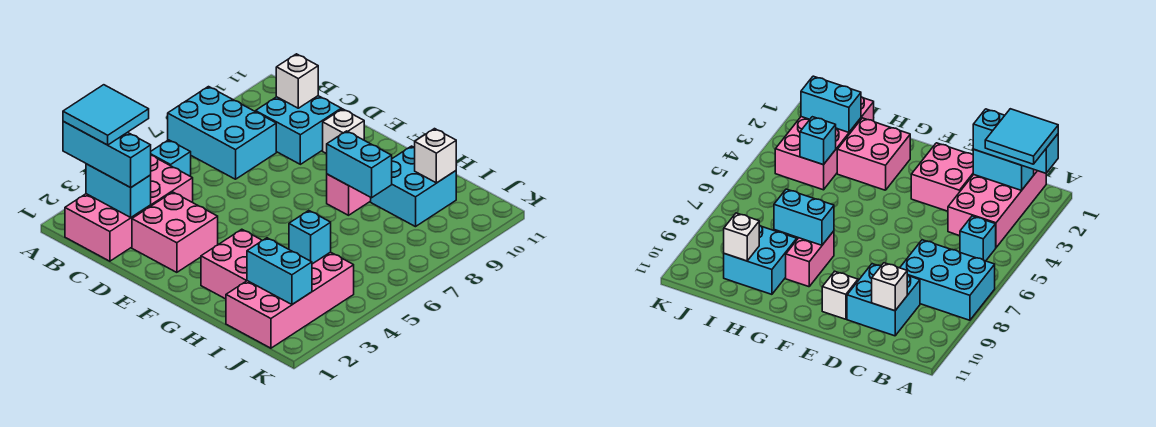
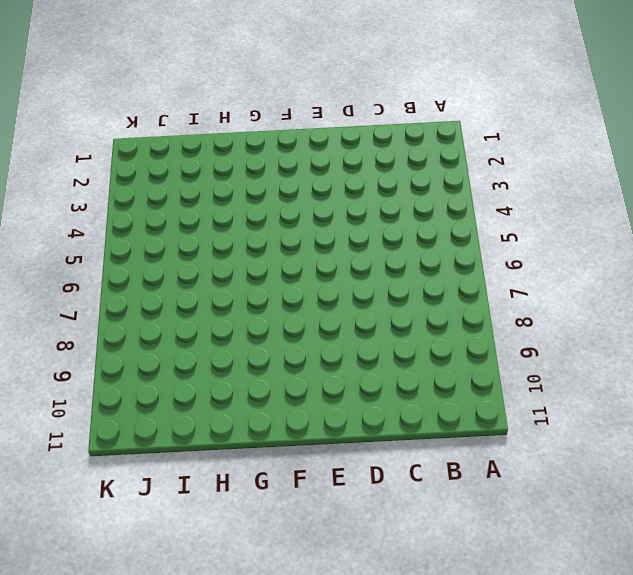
none -> cyan 2x3 brick [168,87,276,179]
none -> pink 2x4 brick [65,155,193,261]
none -> cyan 1x1 brick [151,140,191,176]

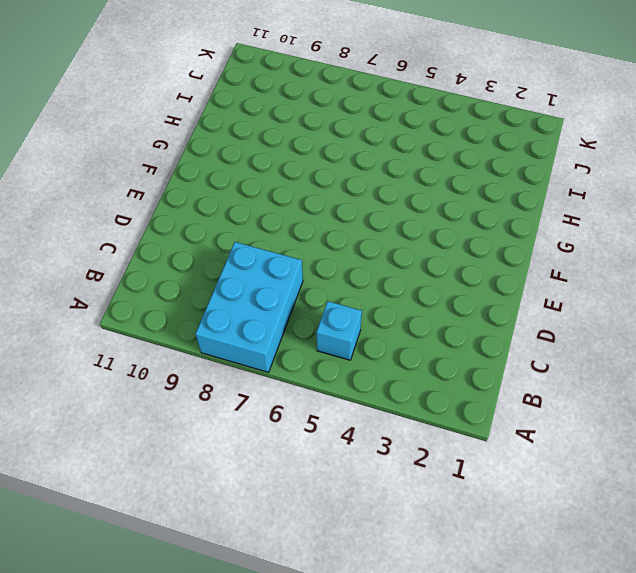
none -> pink 2x4 brick [65,155,193,261]
none -> cyan 2x2 brick [256,96,341,164]
none -> pink 2x2 brick [132,192,218,272]

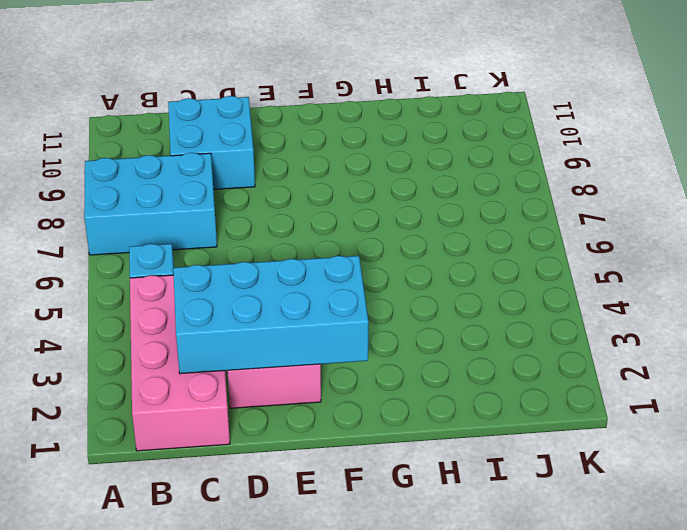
cyan 2x4 brick [173,256,369,374] -> cyan 1x2 brick [86,164,151,217]
none -> white 1x1 brick [323,109,364,154]
none -> pink 2x2 brick [201,229,262,299]
none -> pink 1x2 brick [327,174,371,215]

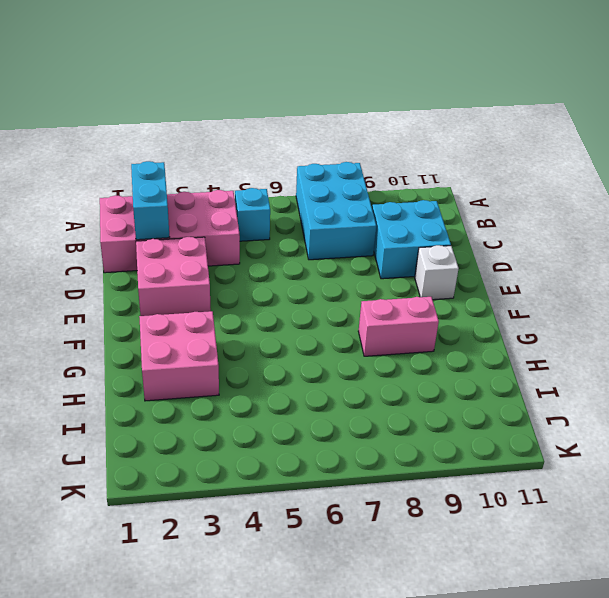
none -> cyan 2x2 brick [371,146,456,227]
none -> pink 2x4 brick [226,252,354,348]
none -> white 1x1 brick [276,54,318,108]

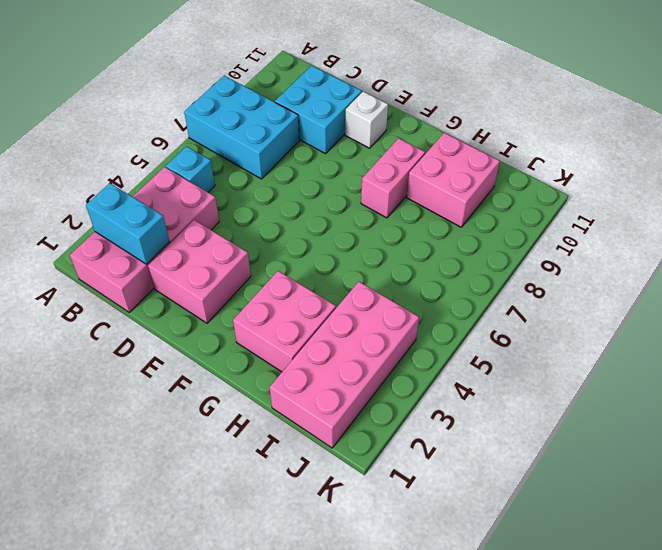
pink 2x2 brick [407,133,500,227] -> cyan 2x2 brick [371,146,456,227]
none -> white 1x1 brick [276,54,318,108]
none -> cyan 1x2 brick [327,131,392,198]
none -> cyan 1x2 brick [247,238,312,304]

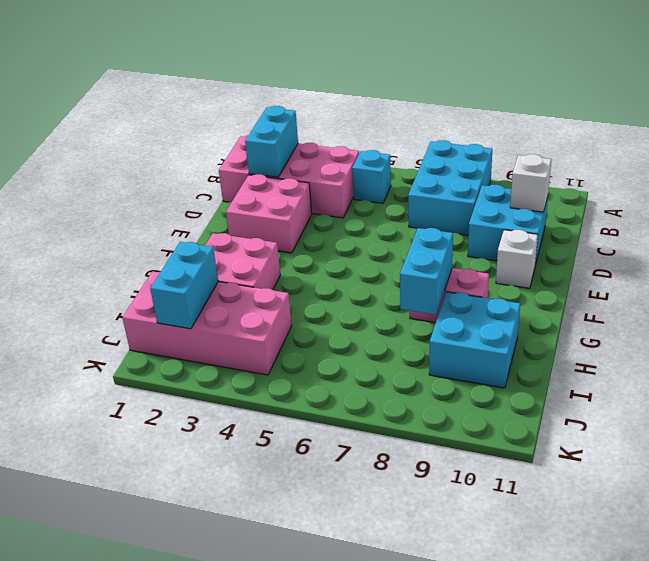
none -> cyan 1x1 brick [289,211,331,264]
none -> white 1x1 brick [415,129,456,183]
none -> cyan 1x3 brick [63,121,151,188]

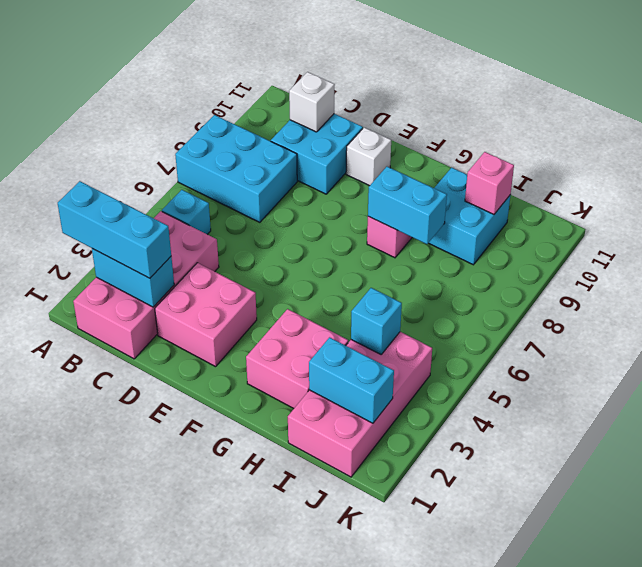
pink 1x1 brick [465,152,514,214] -> white 1x1 brick [415,129,456,183]
none -> cyan 2x2 tile [63,85,149,145]

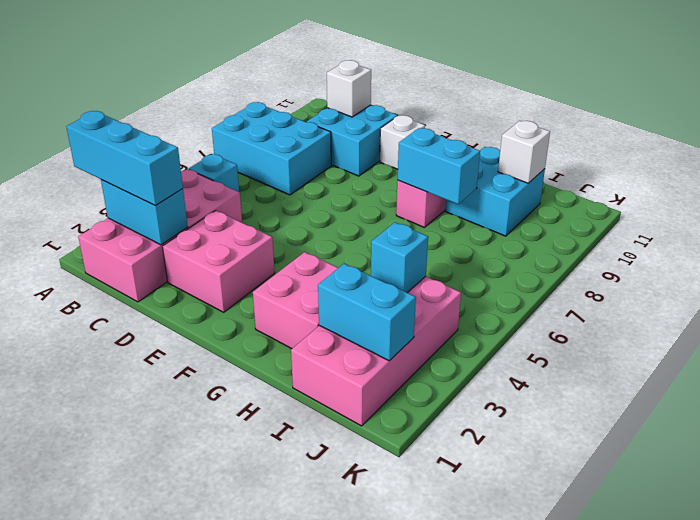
none -> cyan 2x2 tile [63,85,149,145]

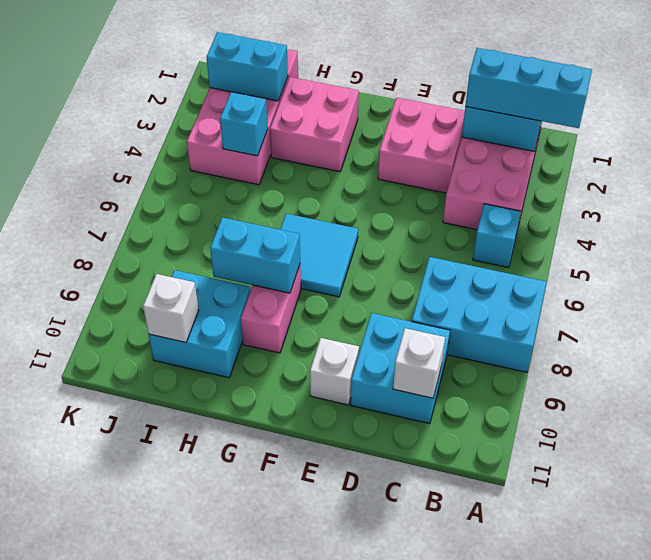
cyan 2x2 tile [280,214,358,297] -> cyan 2x2 tile moved to [63,85,149,145]

